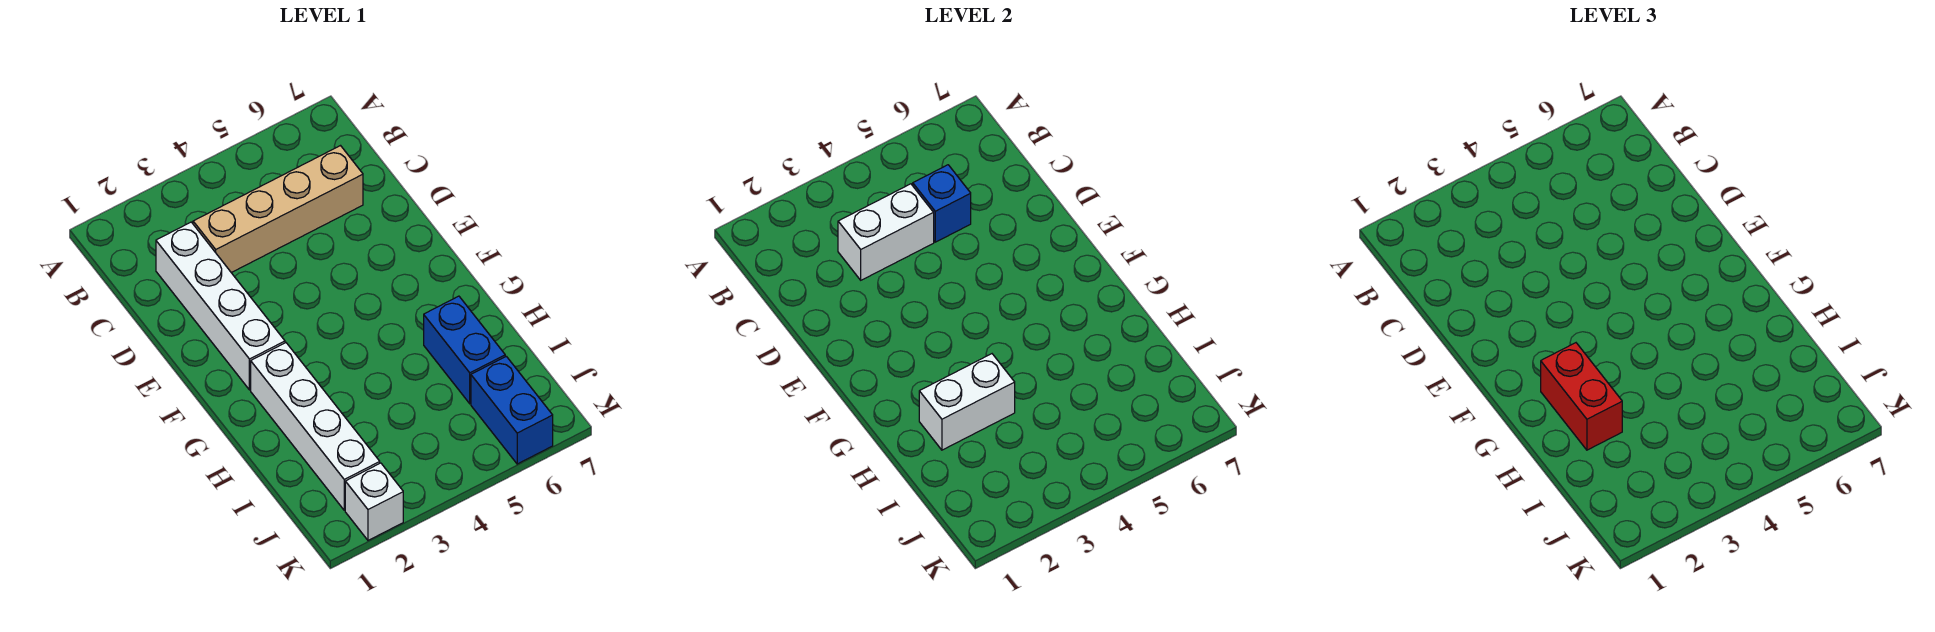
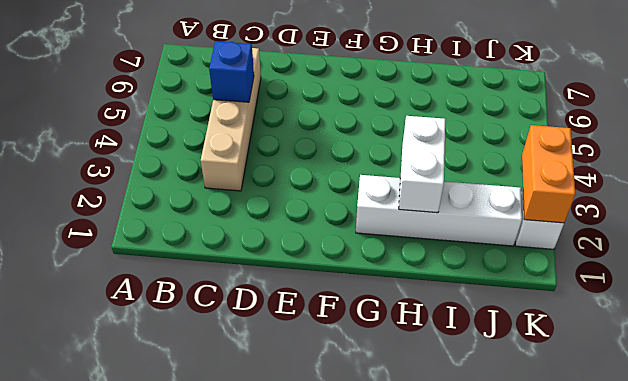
orange 1x2 brick [522,125,575,223] -> none
none -> white 1x4 brick [156,222,285,390]
none -> blue 1x2 brick [424,296,505,404]

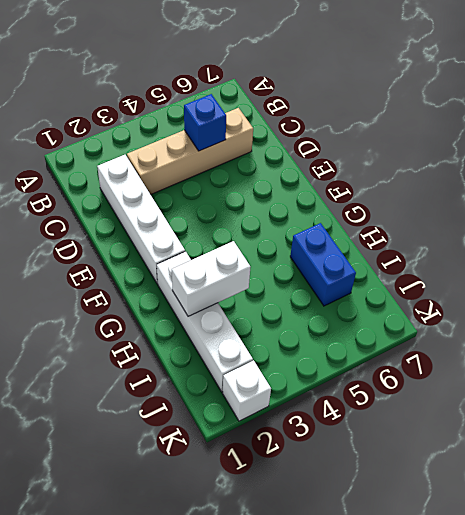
none -> blue 1x2 brick [471,356,553,464]
none -> white 1x2 brick [838,184,934,280]

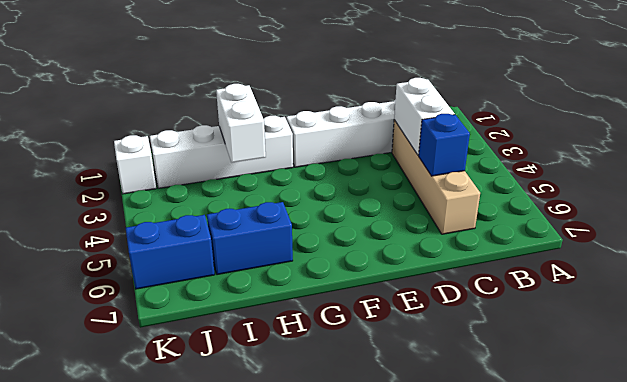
none -> red 1x2 brick [1541,343,1622,450]

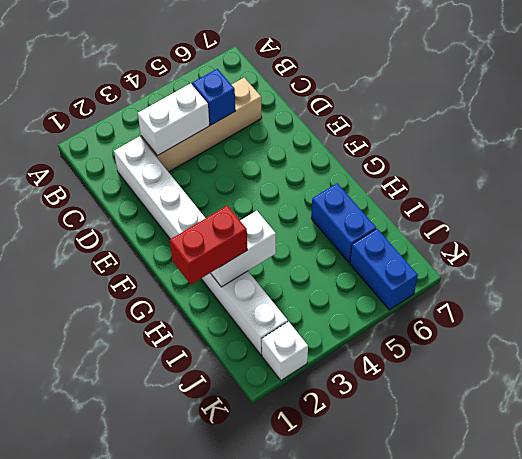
red 1x2 brick [170,206,247,284] -> red 1x2 brick turned to [1541,343,1622,450]

